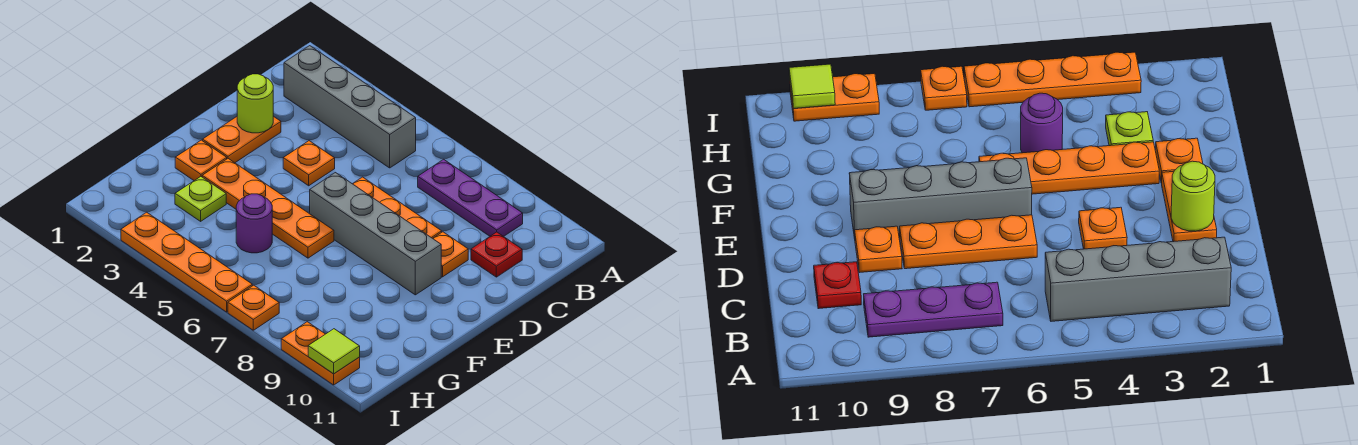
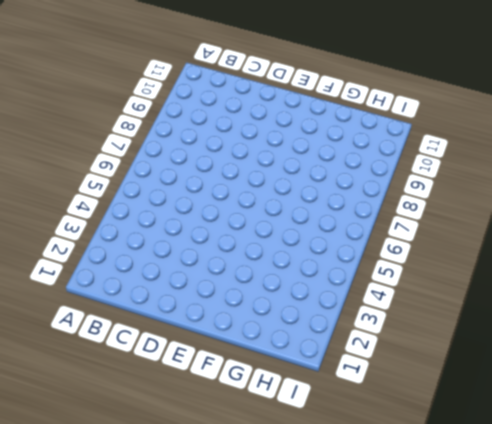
none -> grey 1x4 brick [284,46,416,168]
none -> purple 1x3 plate [418,159,523,236]
none -> red 1x1 plate [471,232,522,277]

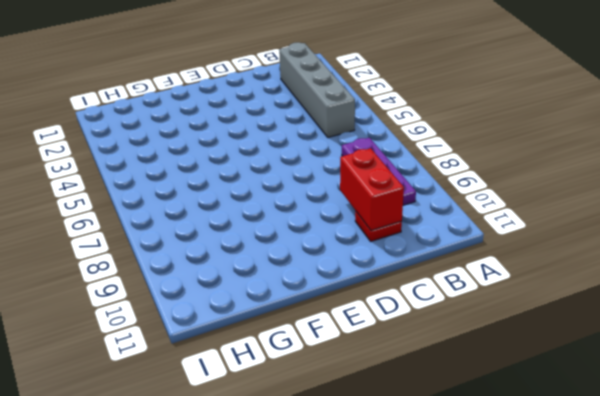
red 1x2 brick [340,148,404,231] -> none
none -> orange 1x2 plate [203,116,281,163]
none -> orange 1x1 plate [283,141,335,186]
none -> orange 1x3 plate [353,177,442,238]

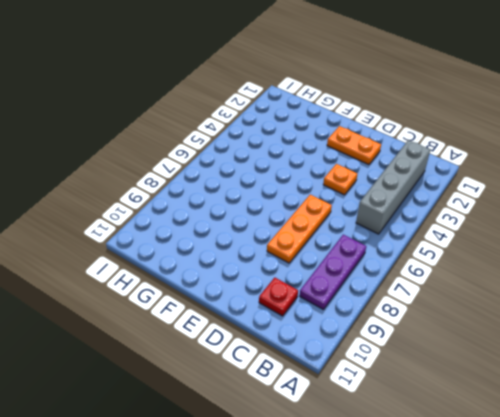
none -> orange 1x1 plate [433,232,468,277]
none -> grey 1x4 brick [310,173,441,295]
none -> orange 1x1 plate [175,140,227,181]

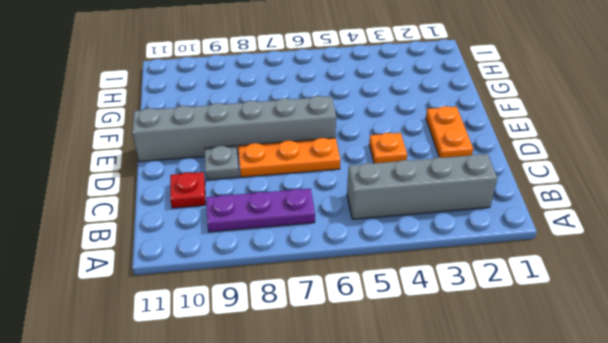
grey 1x1 plate [204,146,239,180] -> orange 1x1 plate [433,232,468,277]
grey 1x6 brick [132,96,336,162] -> grey 1x4 brick [310,173,441,295]
none -> orange 1x1 plate [175,140,227,181]
none -> orange 1x4 plate [202,159,334,258]
none -> lime 1x1 plate [175,177,226,221]

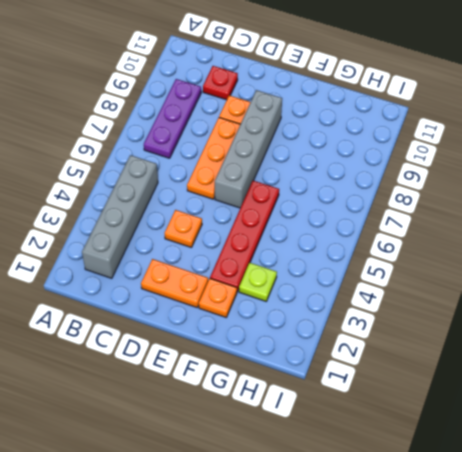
red 1x4 plate [210,180,279,292] -> orange 1x4 plate [202,159,334,258]
none -> purple 1x1 round brick [236,194,272,253]
none -> orange 1x4 plate [121,212,252,312]
none -> orange 1x1 plate [228,285,279,330]

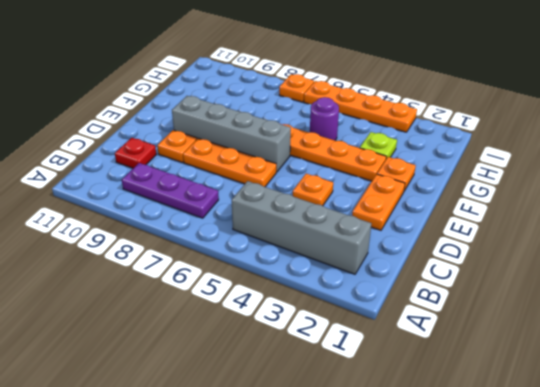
none -> orange 1x2 plate [281,322,360,385]
none -> lime 1x1 round brick [237,74,273,133]
none -> lime 1x1 tile [308,329,360,374]

